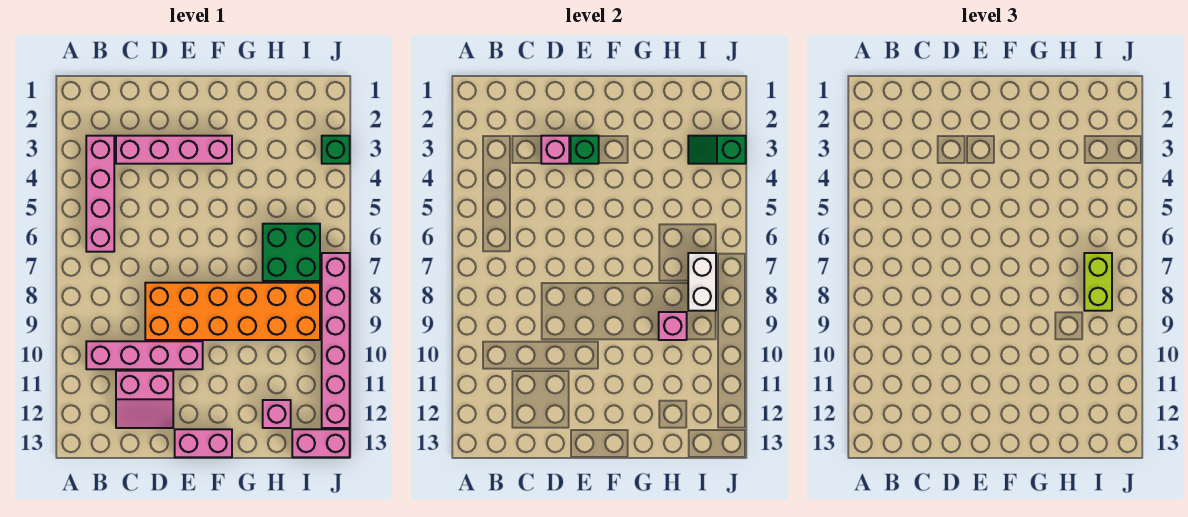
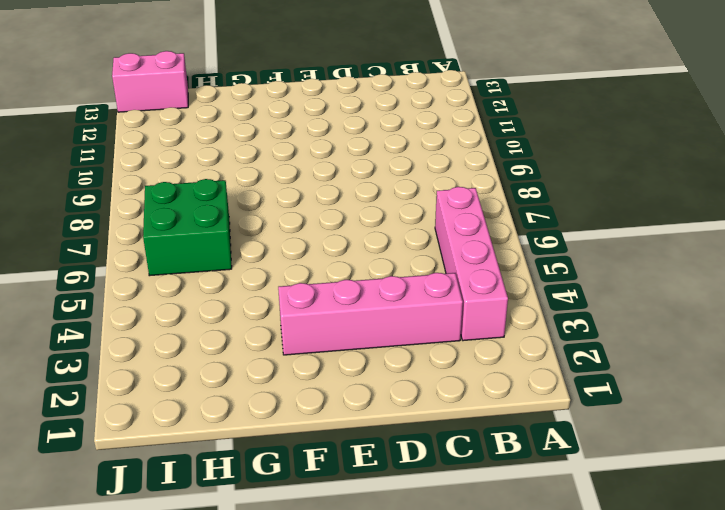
none -> pink 1x4 brick [86,341,203,369]
none -> pink 2x2 slope [116,371,173,428]
none -> orange 2x6 brick [145,283,320,340]

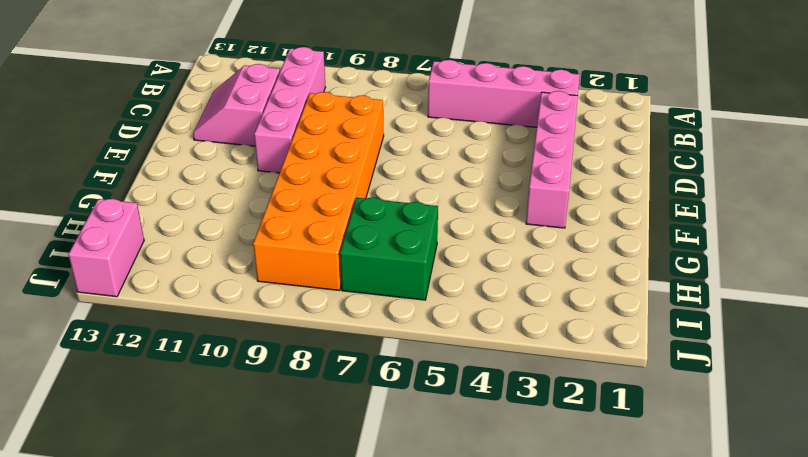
none -> pink 1x2 brick [175,429,232,457]
none -> pink 1x1 brick [263,400,291,428]
none -> green 1x1 brick [322,136,350,164]

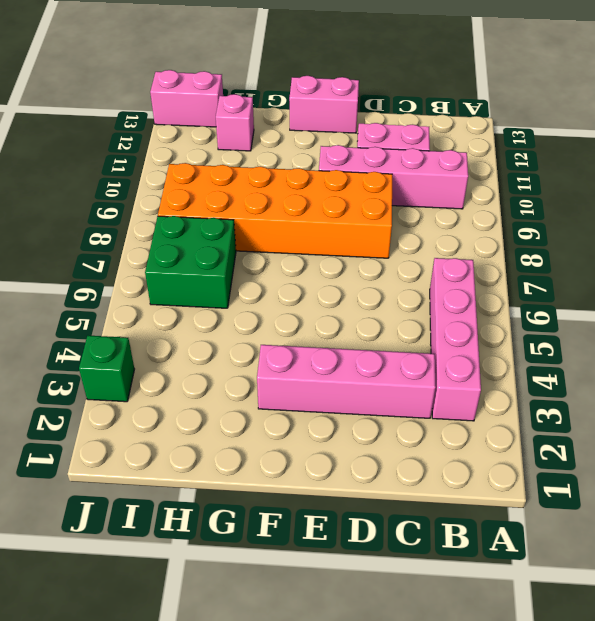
none -> pink 1x6 brick [322,253,350,428]
none -> pink 1x1 brick [541,136,569,164]
none -> green 1x1 brick [571,136,599,164]

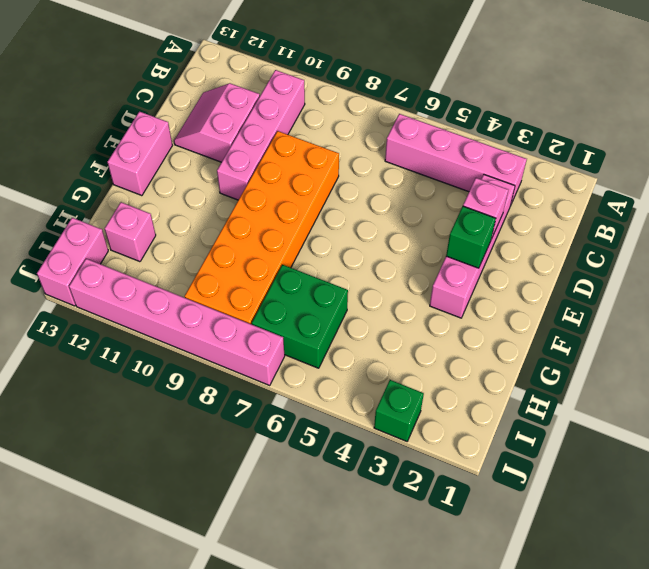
none -> pink 1x1 brick [659,312,687,340]
none -> green 1x2 slope [688,136,746,164]
none -> white 1x2 brick [688,253,716,311]

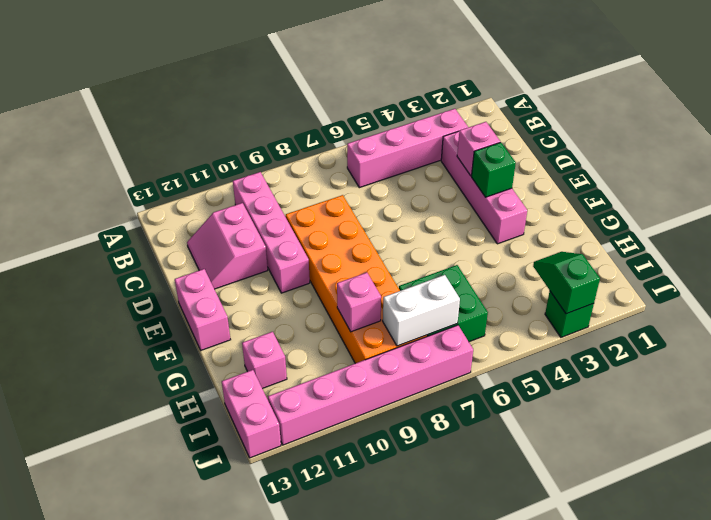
none -> lime 1x2 brick [1084,253,1112,311]

